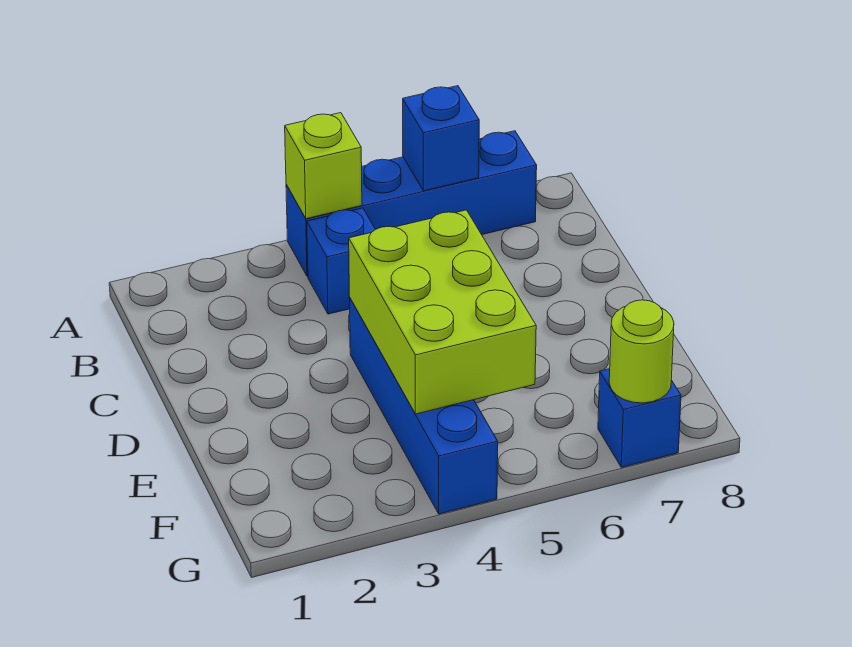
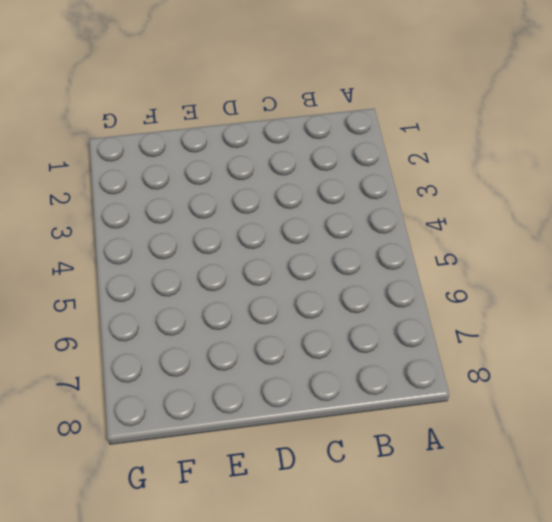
none -> blue 1x4 brick [286,131,537,276]
none -> blue 1x1 brick [307,208,375,314]

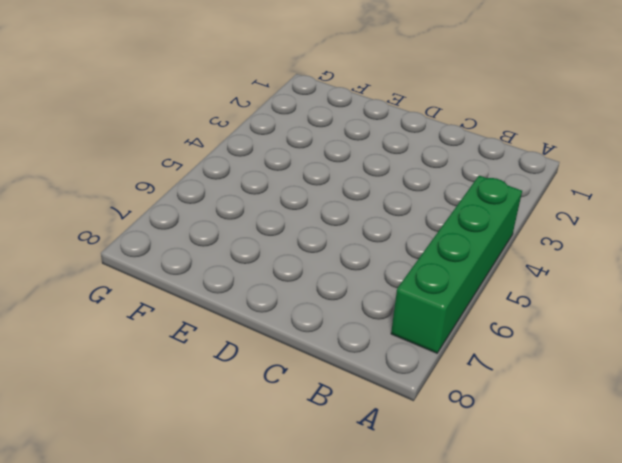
green 1x4 brick [391,175,522,353] -> blue 1x4 brick [286,131,537,276]
none -> blue 1x1 brick [307,208,375,314]
none -> blue 1x4 brick [349,297,498,514]

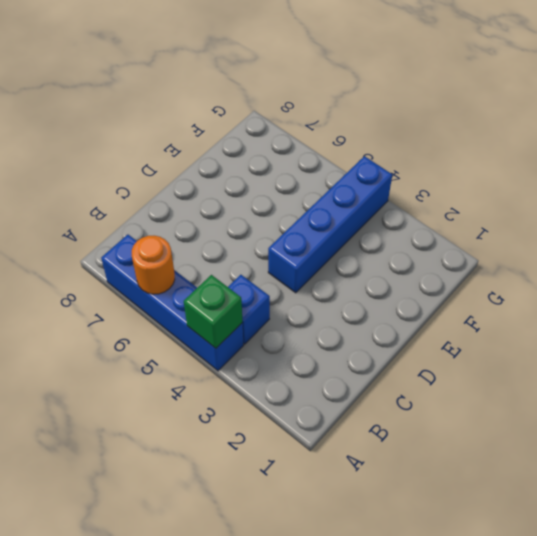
green 1x1 brick [184,275,242,348] -> lime 1x1 brick [285,113,362,219]
orange 1x1 round brick [132,236,175,294] -> blue 1x1 brick [403,86,479,191]
none -> blue 1x1 brick [598,369,681,467]
none -> lime 2x3 brick [349,210,536,414]

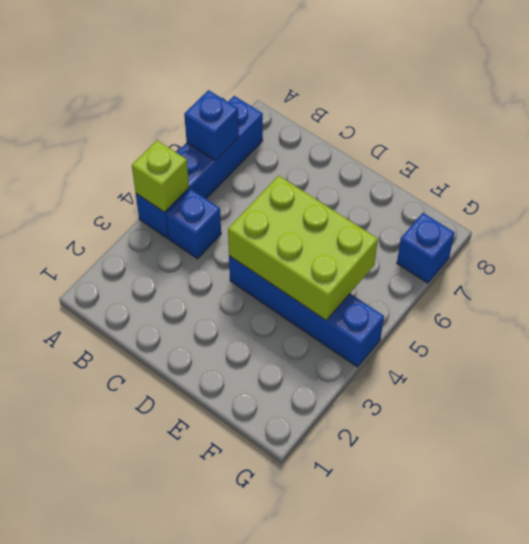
none -> lime 1x1 round brick [609,300,674,403]

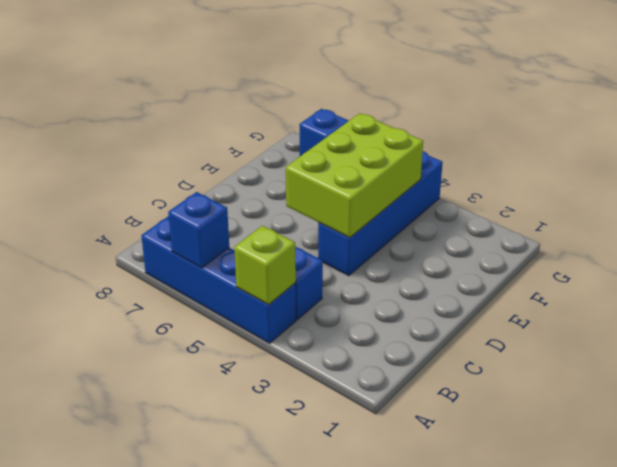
none -> lime 1x1 round brick [609,300,674,403]

